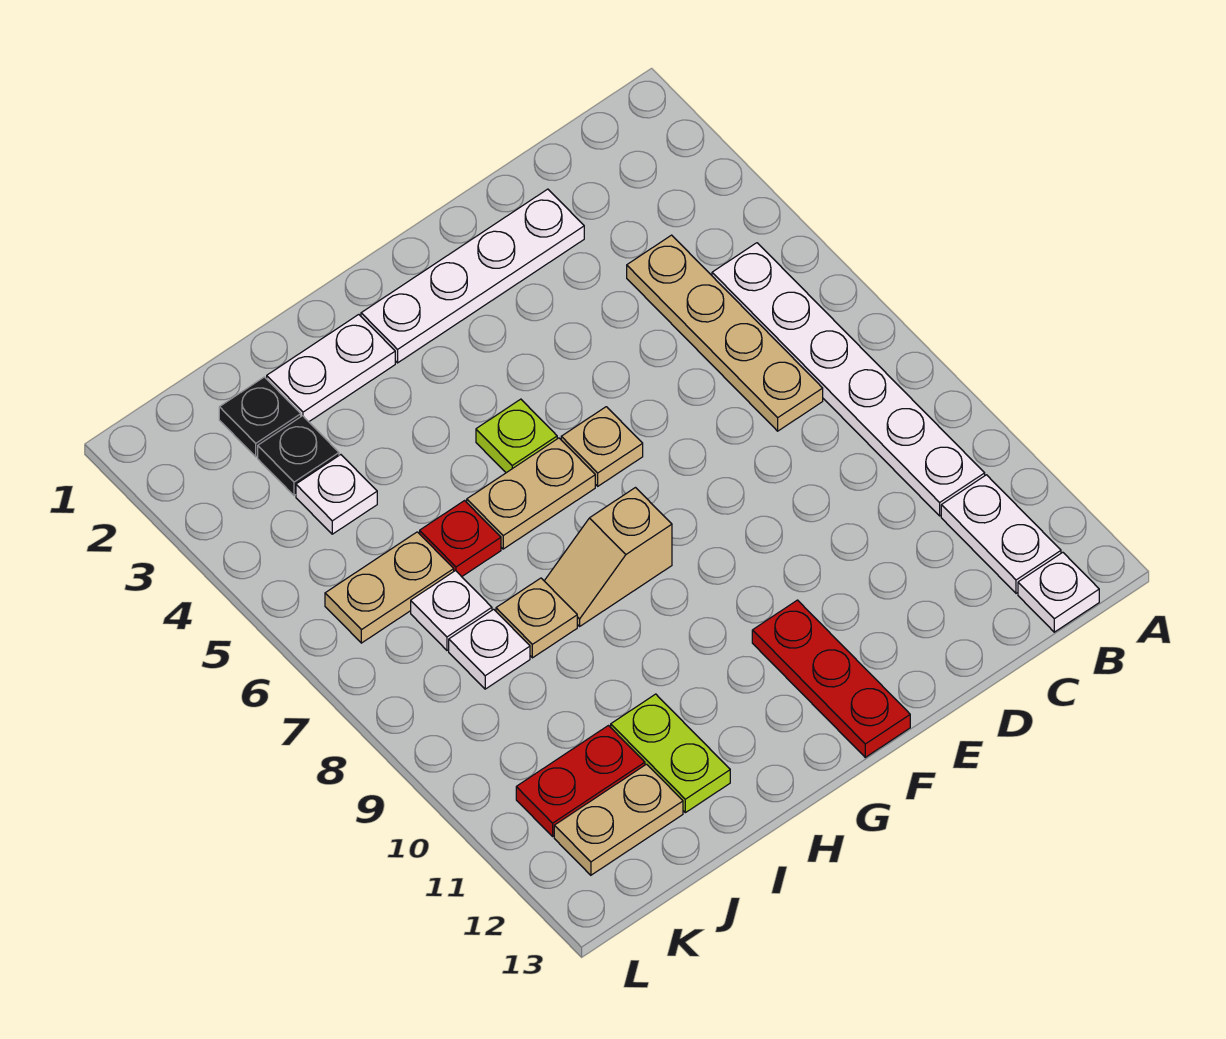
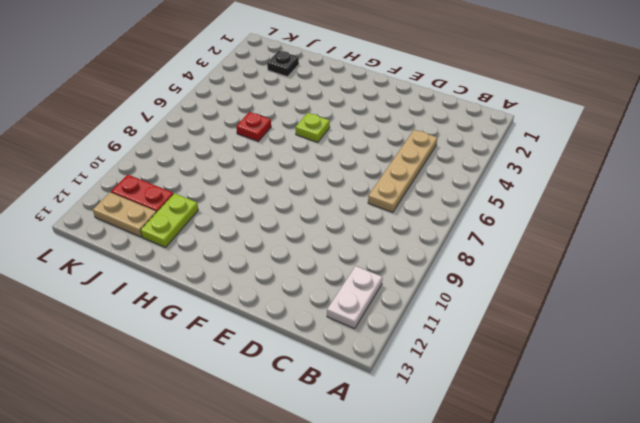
none -> white 1x6 plate [712,243,985,516]
none -> white 1x1 plate [1018,552,1099,632]
none -> white 1x4 plate [361,189,584,363]

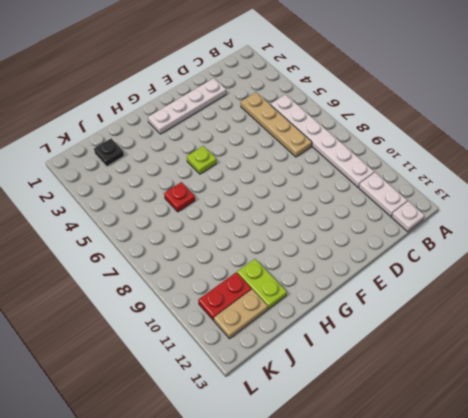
none -> tan 1x1 plate [561,407,643,486]
none -> red 1x3 plate [752,600,910,757]
none -> tan 1x2 plate [467,438,595,549]

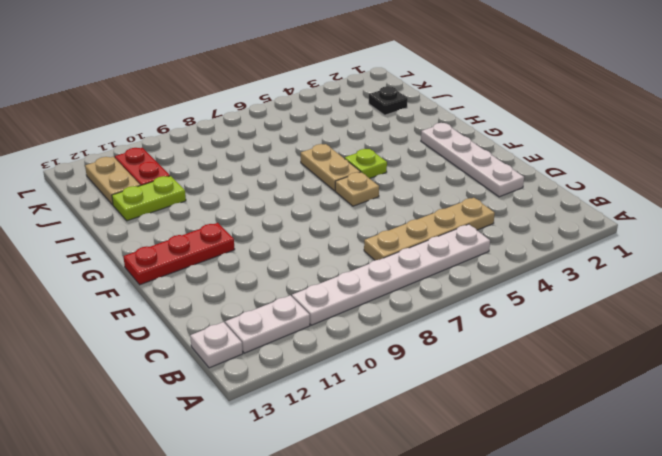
none -> tan 1x2 slope [545,488,672,626]
none -> white 1x2 plate [267,315,395,422]
none -> red 1x1 plate [420,501,501,577]

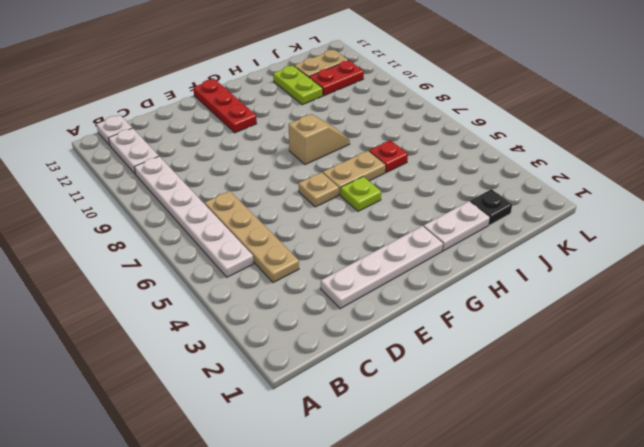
none -> tan 1x1 plate [496,578,577,658]
none -> black 1x1 plate [258,416,339,495]
none -> white 1x1 plate [296,455,377,534]

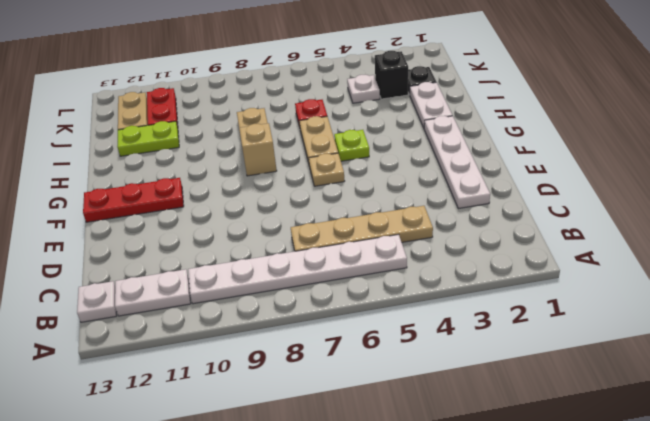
black 1x1 brick [375,51,408,99] -> black 1x1 plate [258,416,339,495]
none -> tan 1x2 plate [325,532,454,643]
none -> white 1x1 plate [411,571,492,650]
none -> white 1x1 plate [449,609,530,689]

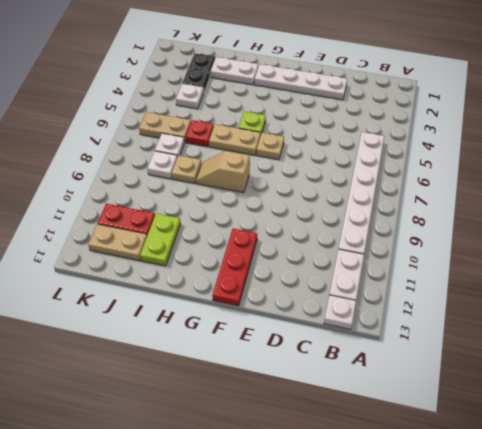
none -> tan 1x4 plate [627,235,823,431]

